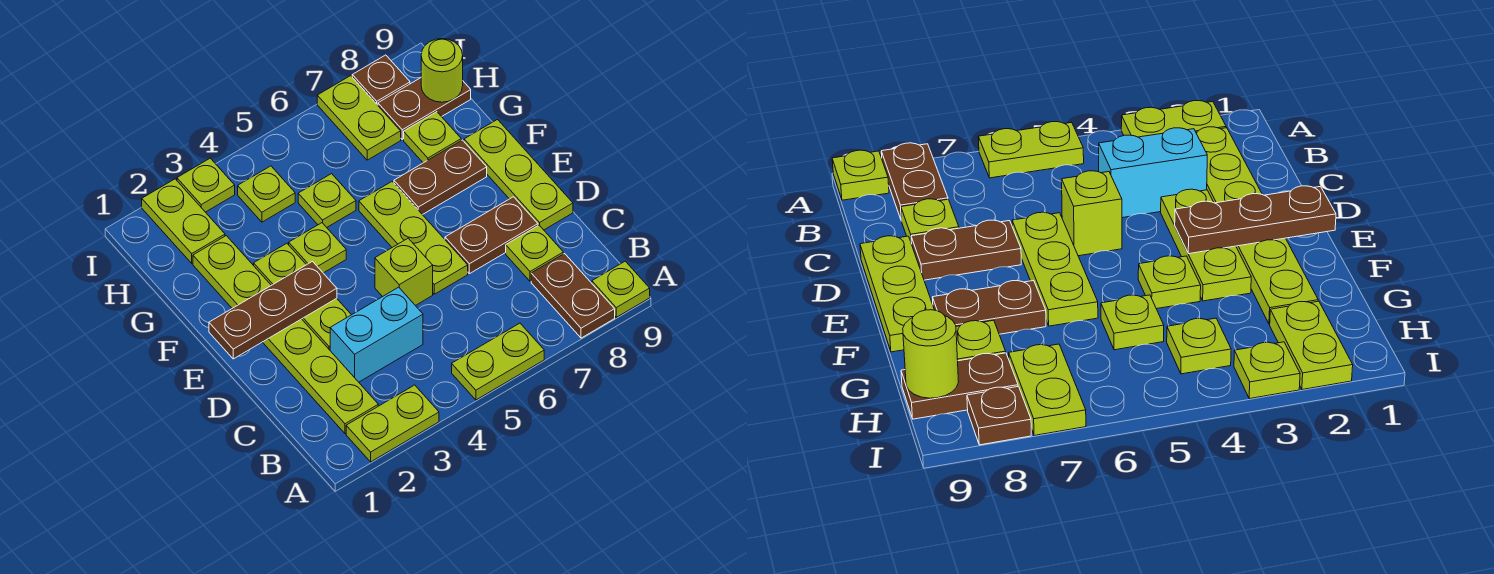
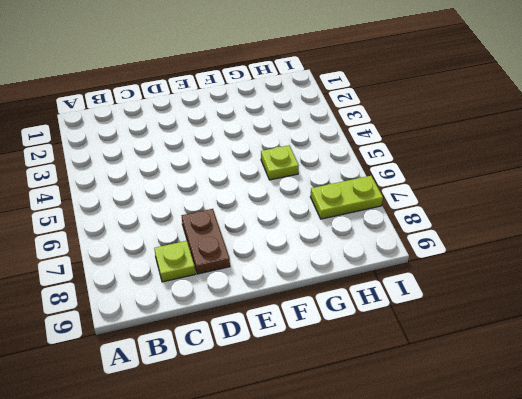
none -> lime 1x2 plate [346,385,439,462]
none -> lime 1x2 plate [452,323,544,400]
none -> brown 1x2 plate [531,254,615,338]

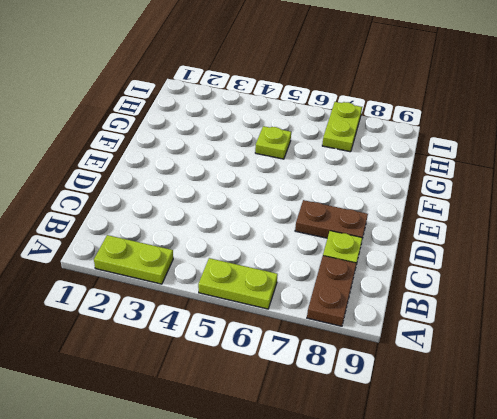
none -> lime 1x1 plate [592,261,650,317]
none -> lime 1x6 plate [193,236,378,434]
none -> cyan 1x2 brick [330,287,423,382]

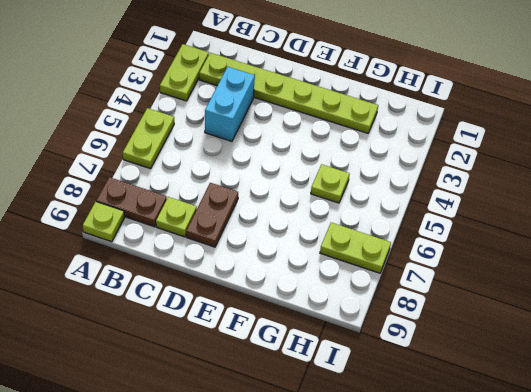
none -> lime 1x3 plate [254,243,351,350]
none -> lime 1x1 brick [375,238,433,306]
none -> lime 1x3 plate [359,182,468,294]

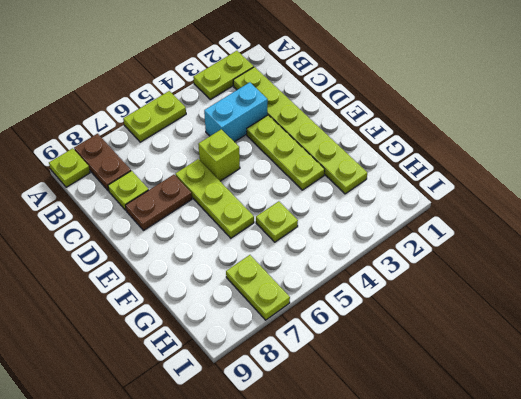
none -> lime 1x3 plate [464,120,573,230]
none -> lime 1x1 plate [289,223,346,273]
none -> brown 1x2 plate [394,140,487,215]

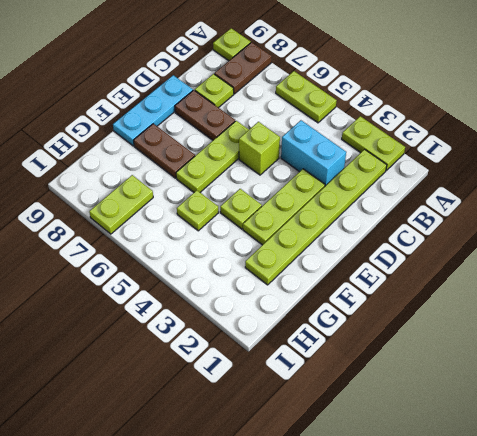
cyan 1x3 plate [113,75,193,146] -> lime 1x3 plate [464,120,573,230]
none -> lime 1x1 plate [404,112,461,163]
none -> lime 1x2 plate [142,179,225,263]
none -> lime 1x1 plate [238,166,295,222]

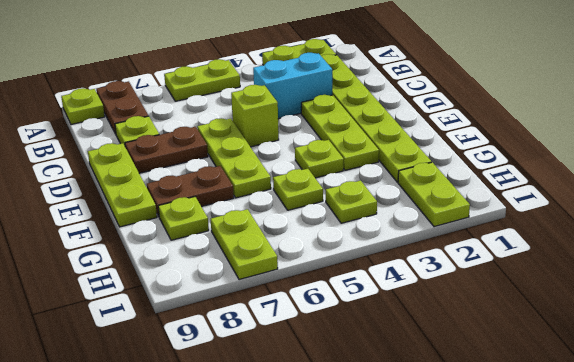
none -> brown 1x2 plate [378,78,471,139]
none -> lime 1x1 plate [177,158,235,212]
none -> brown 1x1 plate [352,55,410,105]

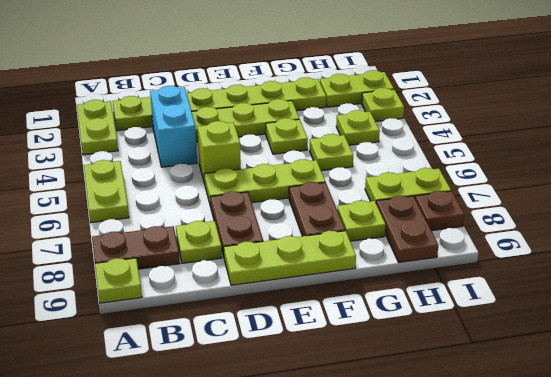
none -> brown 1x3 plate [209,262,337,359]
none -> lime 1x1 round brick [421,39,463,102]

